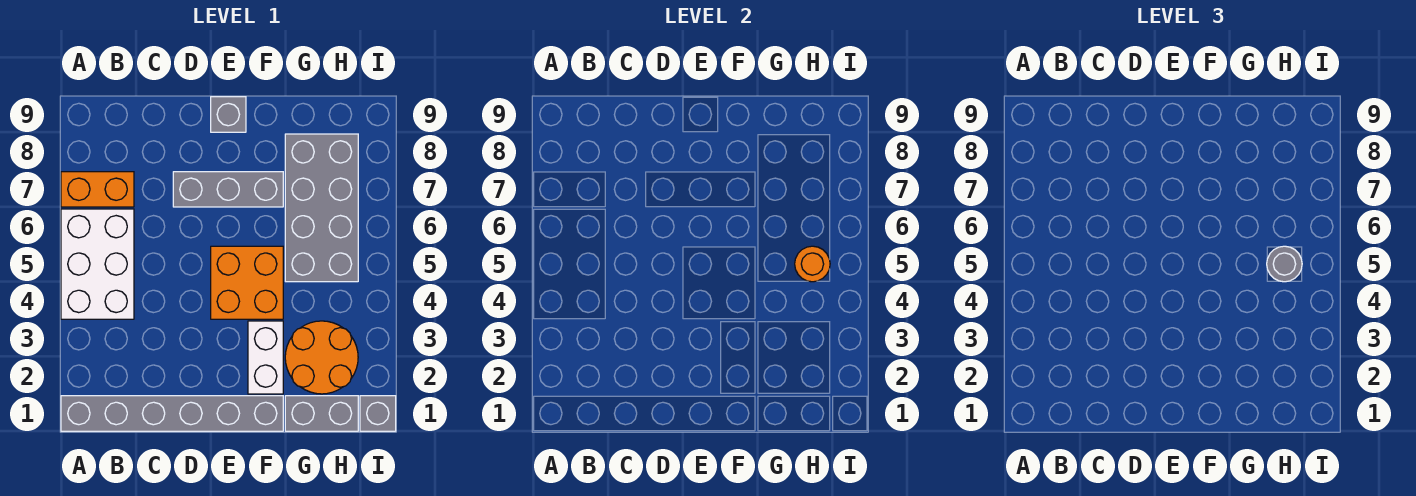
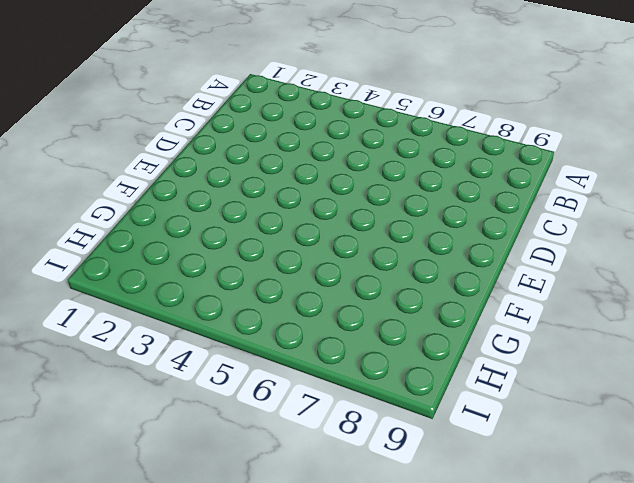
none -> grey 1x6 brick [61,396,283,431]
none -> white 2x3 brick [61,209,134,319]
none -> orange 1x2 brick [61,172,134,207]

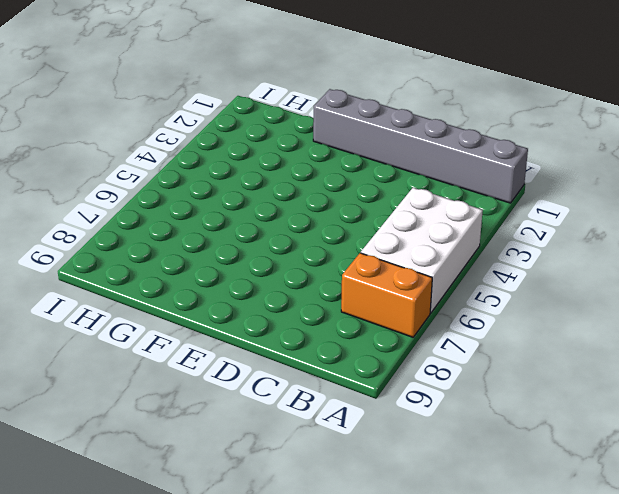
none -> grey 1x3 brick [173,172,283,207]
none -> orange 2x2 brick [211,246,283,319]
none -> grey 1x1 brick [211,97,246,132]

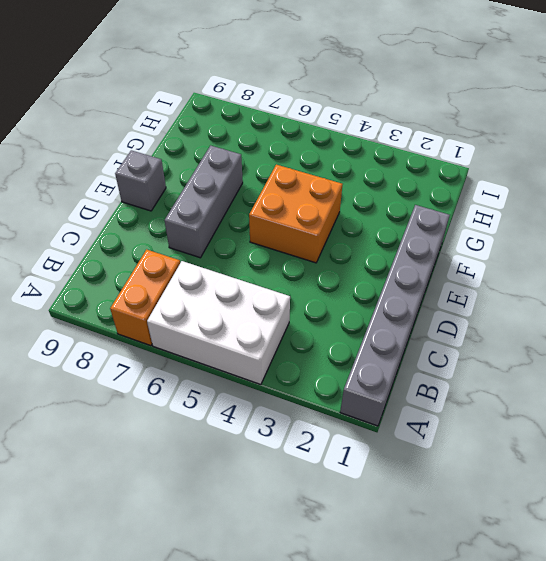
none -> white 1x2 brick [248,321,283,394]
none -> grey 1x2 brick [285,396,358,431]
none -> orange 2x2 round brick [285,321,358,394]

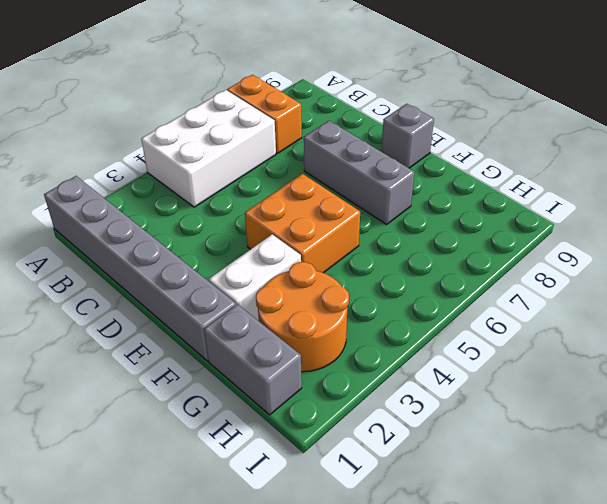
none -> grey 2x4 brick [285,134,358,282]
none -> grey 1x1 brick [360,396,396,431]
none -> orange 1x1 round brick [795,246,830,282]

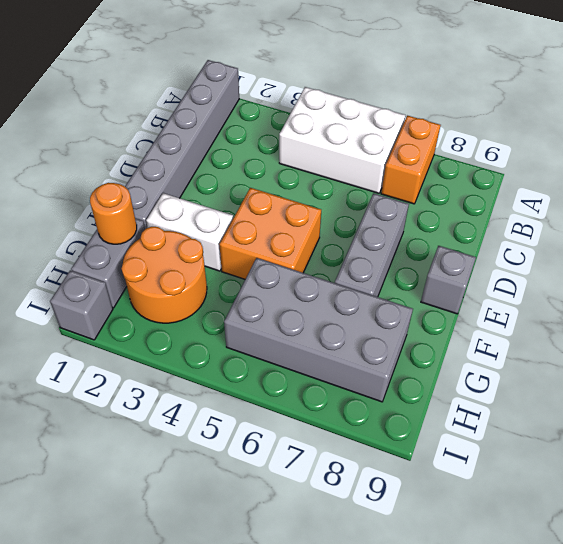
orange 1x1 round brick [90,183,137,244] -> orange 1x1 round brick moved to [795,246,830,282]
none -> grey 1x1 round brick [1267,246,1302,282]

